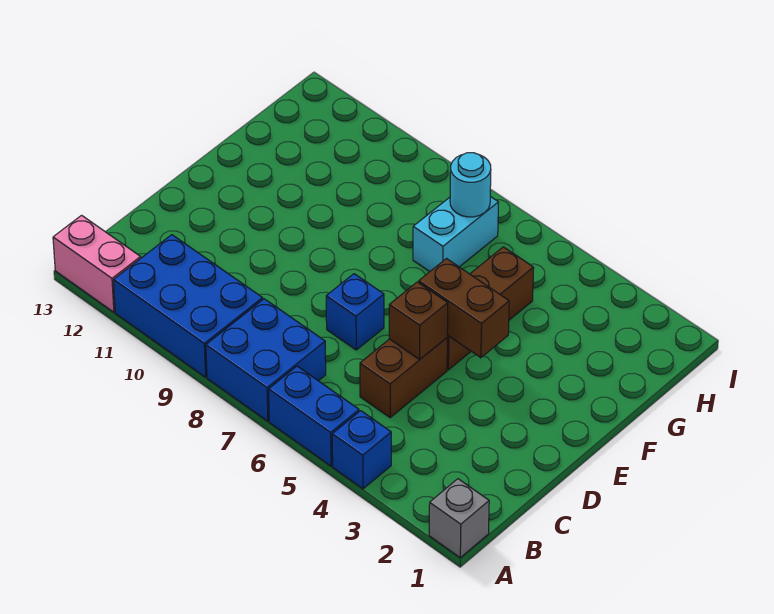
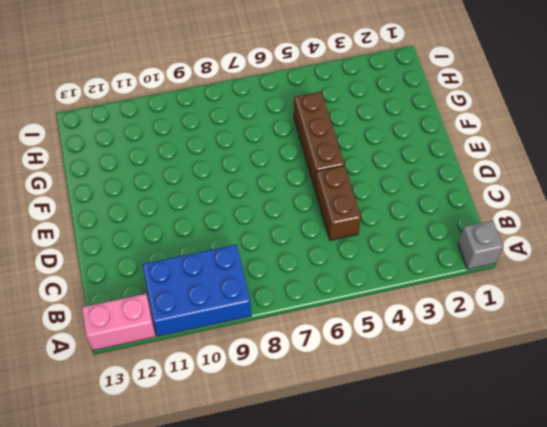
none -> blue 1x1 brick [332,411,391,489]
none -> blue 1x2 brick [269,366,359,466]
none -> blue 2x2 brick [206,299,326,421]

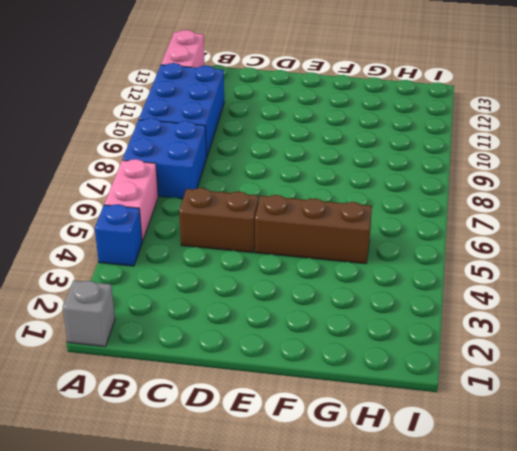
pink 1x2 brick [104,159,158,242] -> blue 1x2 brick [269,366,359,466]
none -> blue 1x1 brick [326,274,384,350]
none -> cyan 1x2 brick [413,197,498,272]
none -> brown 1x1 brick [389,282,448,359]

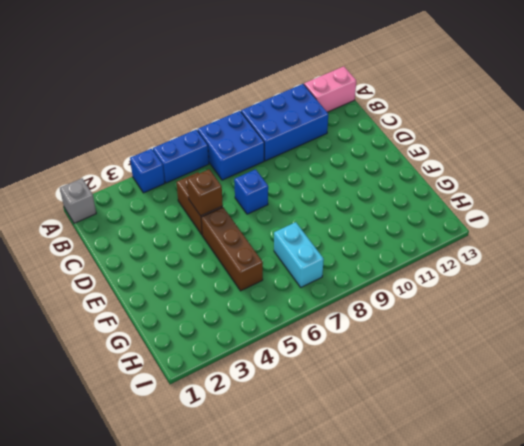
none -> brown 1x2 brick [419,259,509,358]
none -> cyan 1x1 round brick [450,153,491,217]

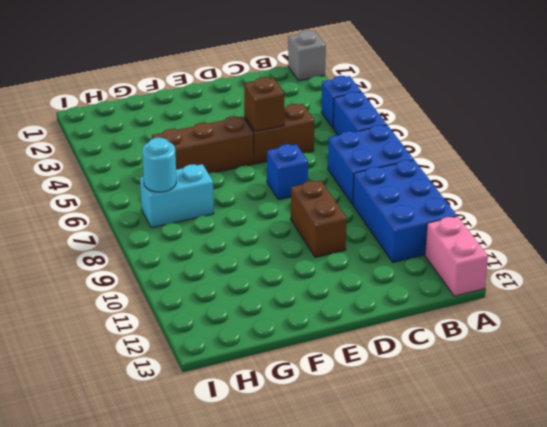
brown 1x2 brick [291,180,347,257] -> brown 1x2 brick moved to [419,259,509,358]

